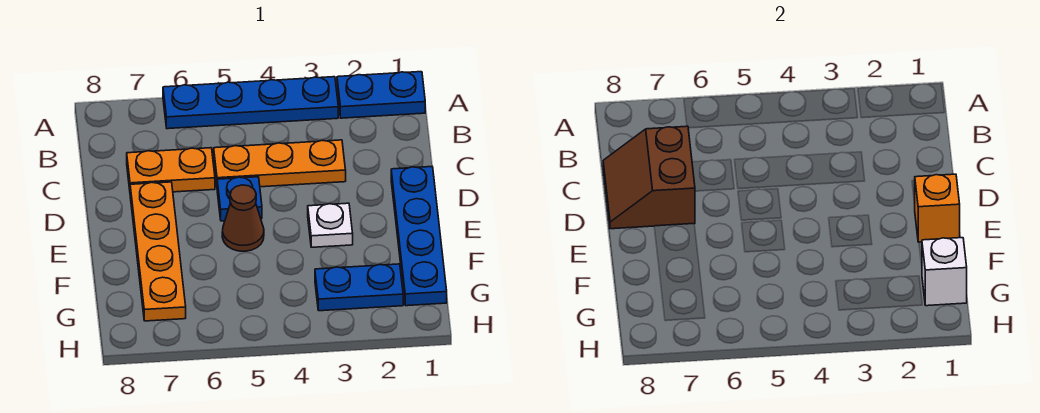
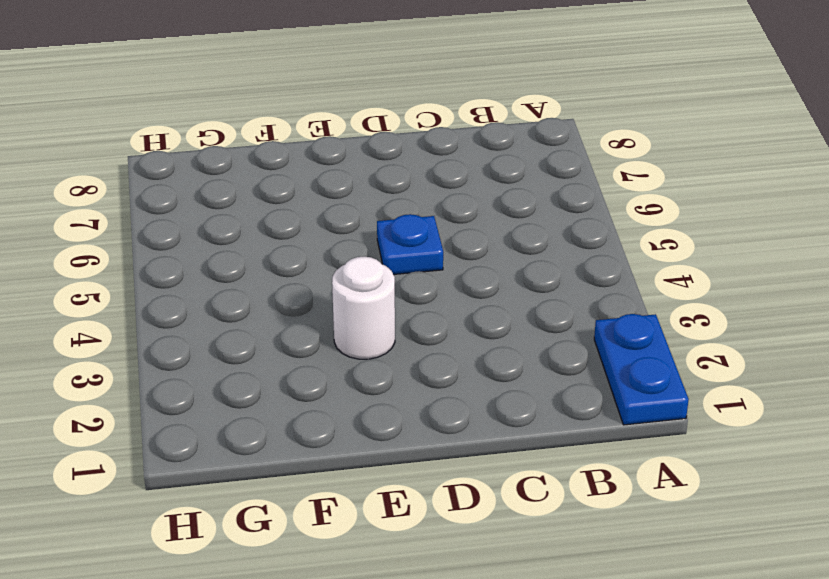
white 1x1 round brick [332,256,395,359] -> white 1x1 plate [308,203,353,247]
none -> blue 1x4 plate [163,77,338,129]
none -> orange 1x3 plate [214,140,346,187]
none -> orange 1x2 plate [127,148,215,192]

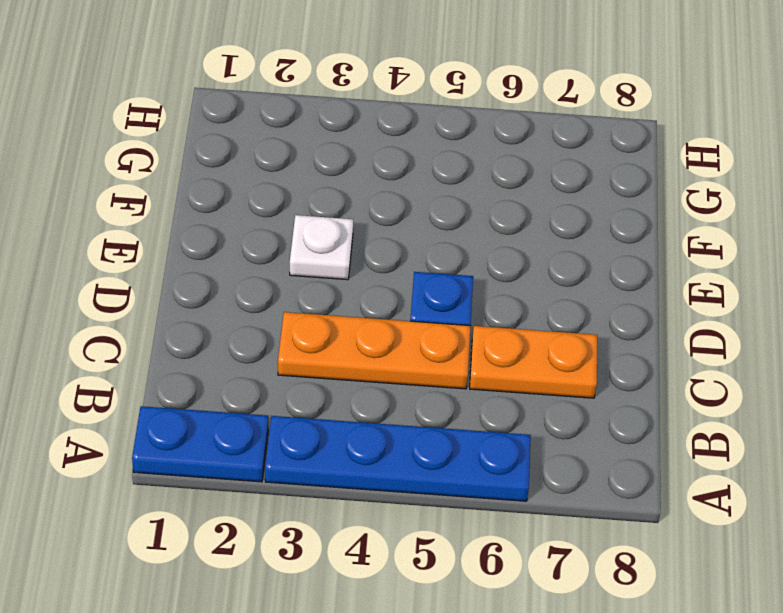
none -> blue 1x4 plate [391,167,447,306]
none -> orange 1x4 plate [130,182,186,321]
none -> brown 1x1 cone [222,185,264,251]

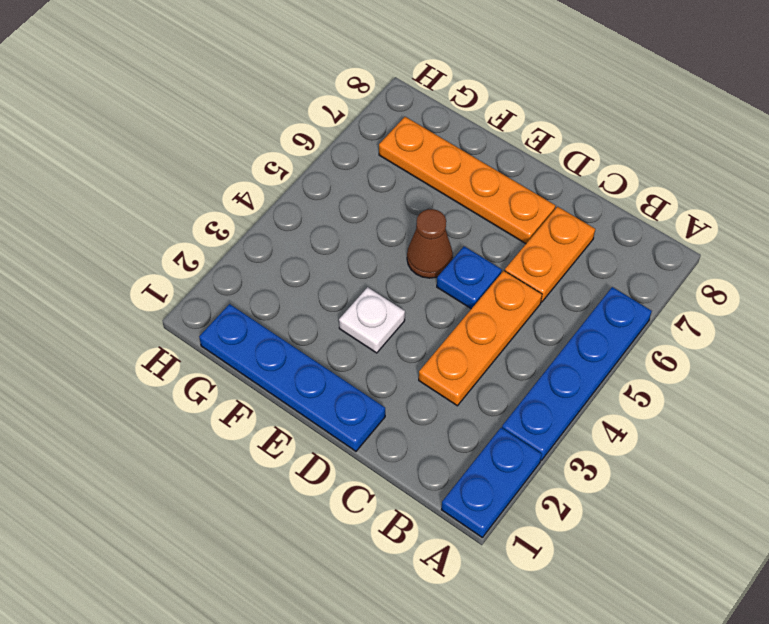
none -> blue 1x2 plate [315,264,403,311]
none -> brown 2x2 slope [603,126,695,229]
none -> orange 1x1 brick [915,174,960,242]

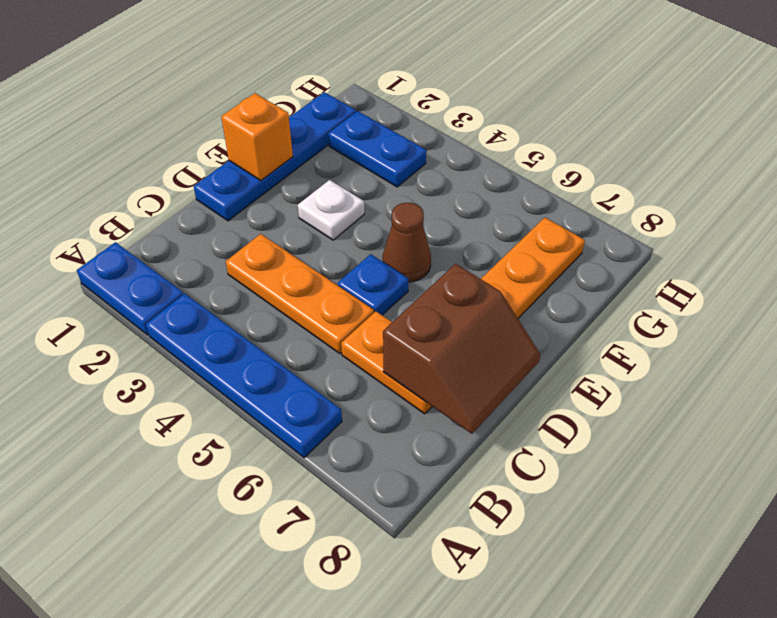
none -> white 1x1 brick [922,238,967,306]

